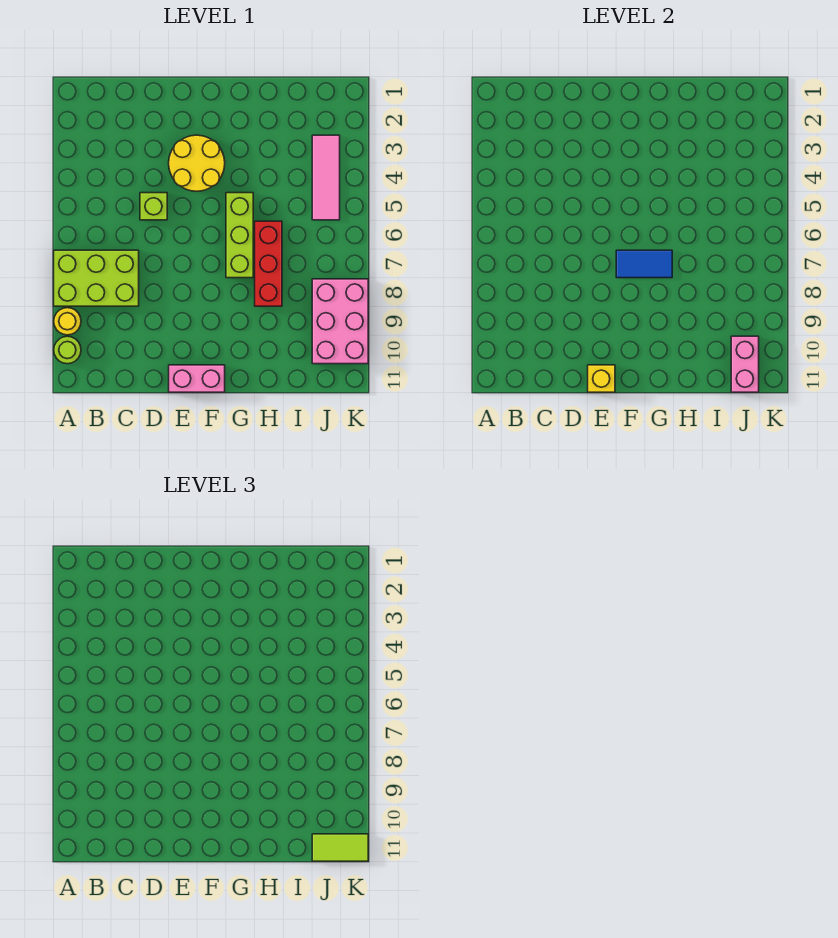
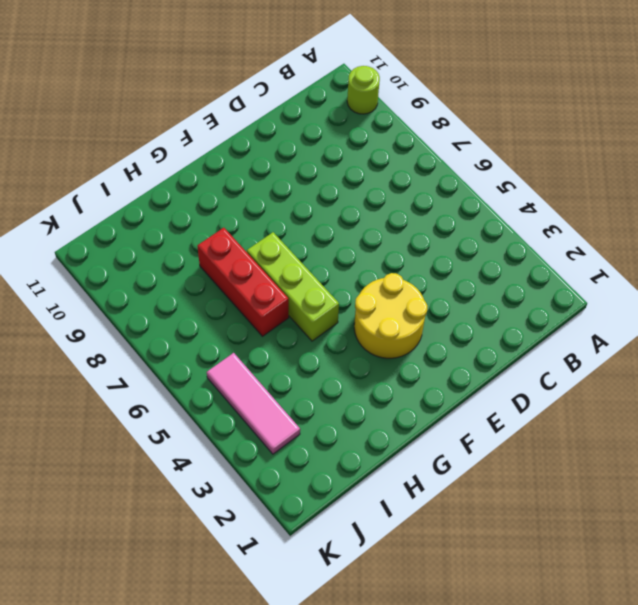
none -> lime 2x3 brick [54,250,139,306]
none -> yellow 1x1 round brick [54,308,81,335]
none -> lime 1x1 brick [140,193,167,220]

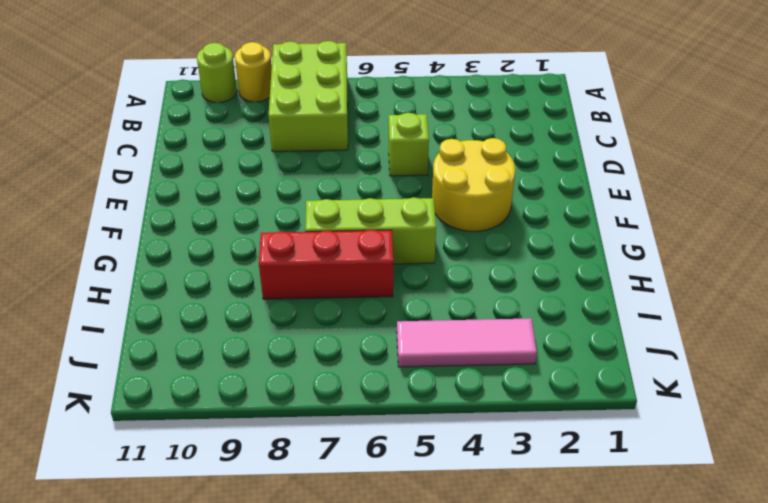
none -> pink 1x2 brick [169,365,225,392]
none -> pink 2x3 brick [312,279,368,364]
none -> yellow 1x1 brick [588,365,615,392]

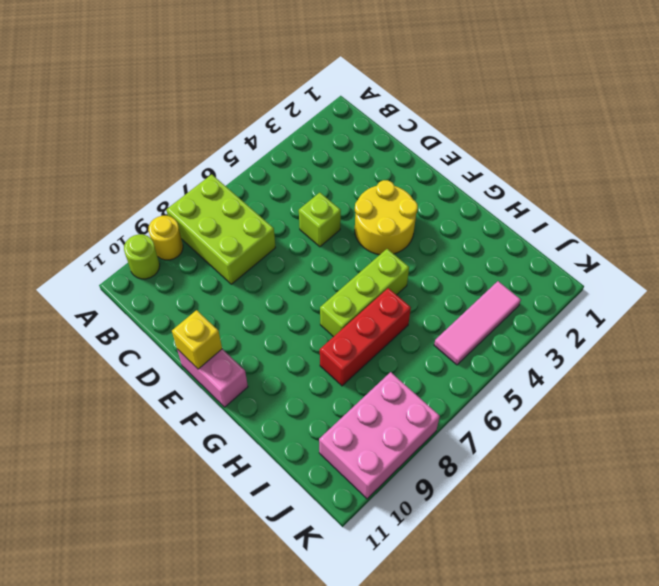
none -> blue 1x2 tile [616,250,672,278]
none -> pink 1x2 brick [731,336,759,392]
none -> lime 1x2 tile [312,834,368,861]

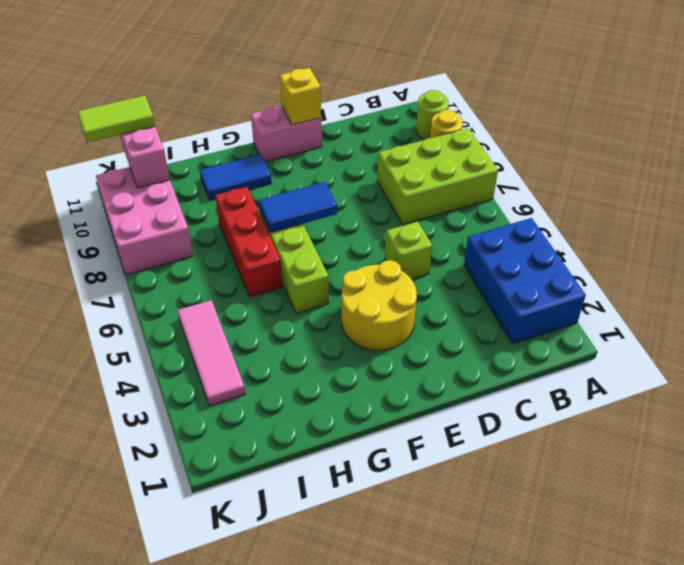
blue 2x3 brick [464,218,586,344] -> none
blue 1x2 tile [200,154,271,200] -> none

